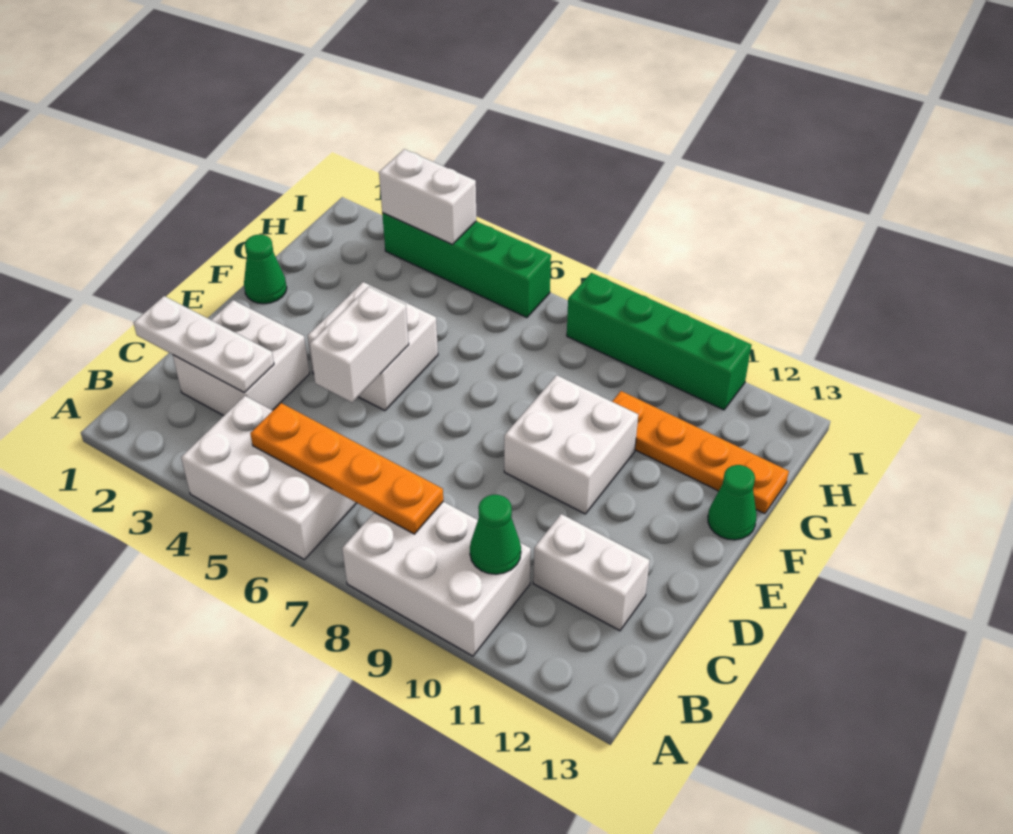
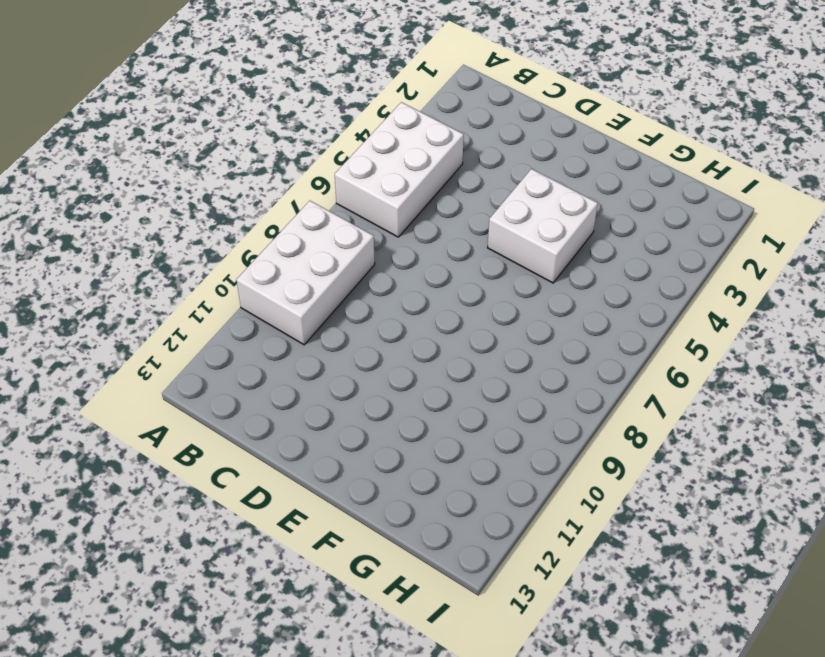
none -> white 2x2 brick [173,300,310,416]
none -> white 1x2 brick [533,514,650,631]
none -> white 2x2 brick [504,375,638,514]

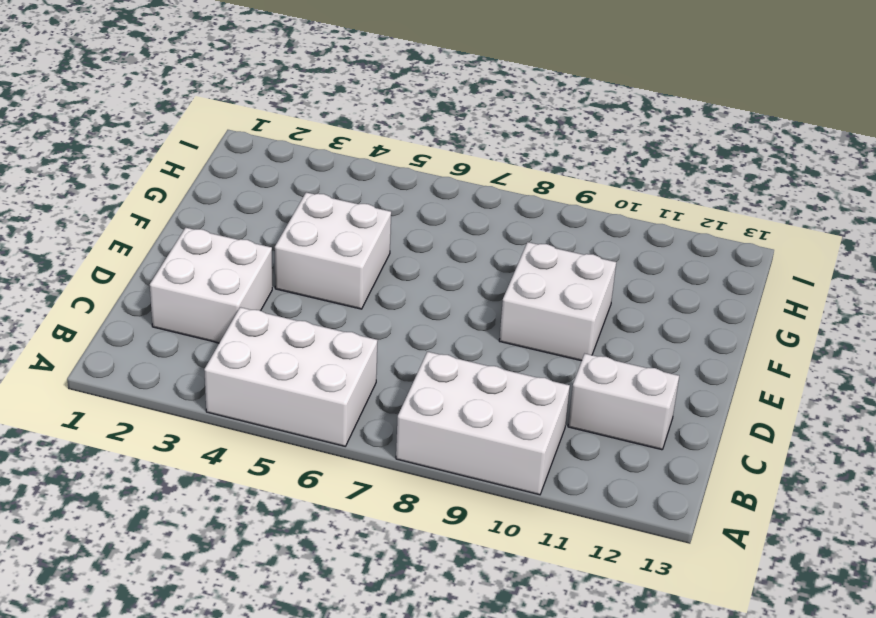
none -> green 1x1 cone [244,235,287,304]
none -> green 1x1 cone [708,465,756,540]
none -> orange 1x4 plate [612,391,789,514]

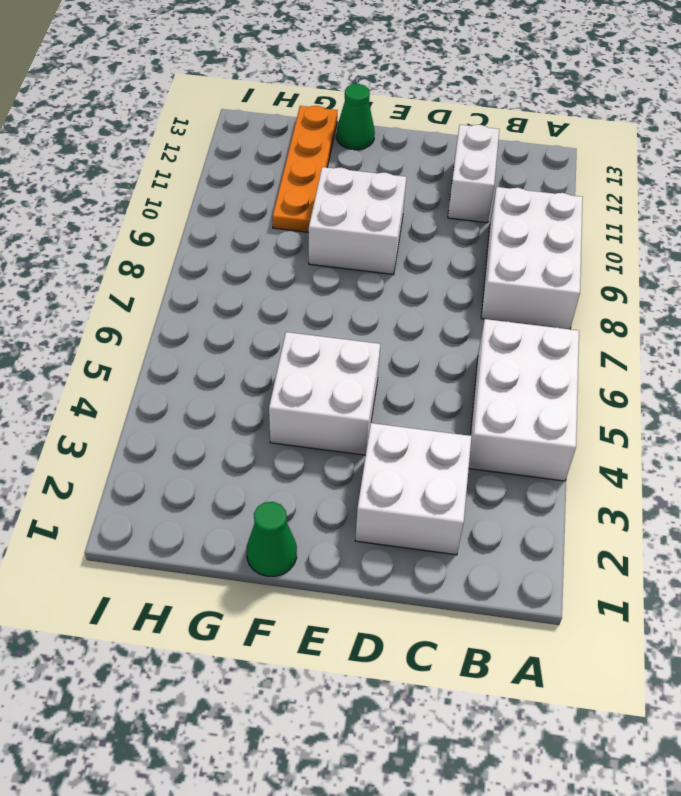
none -> green 1x4 brick [382,213,551,318]
none -> green 1x4 brick [567,273,751,410]
none -> orange 1x4 plate [250,403,443,534]

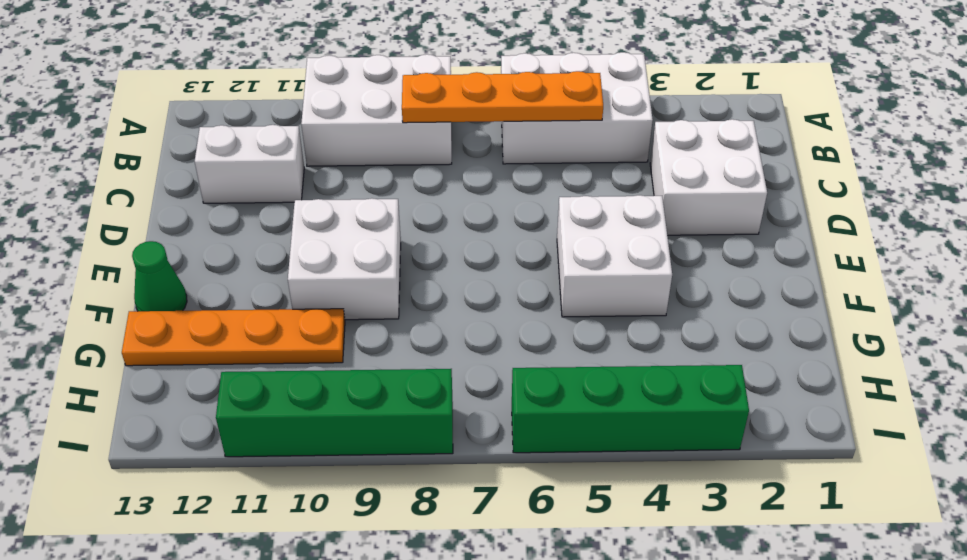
none -> green 1x1 cone [244,235,287,304]
none -> green 1x1 cone [470,495,521,574]
none -> white 1x3 plate [134,296,274,392]

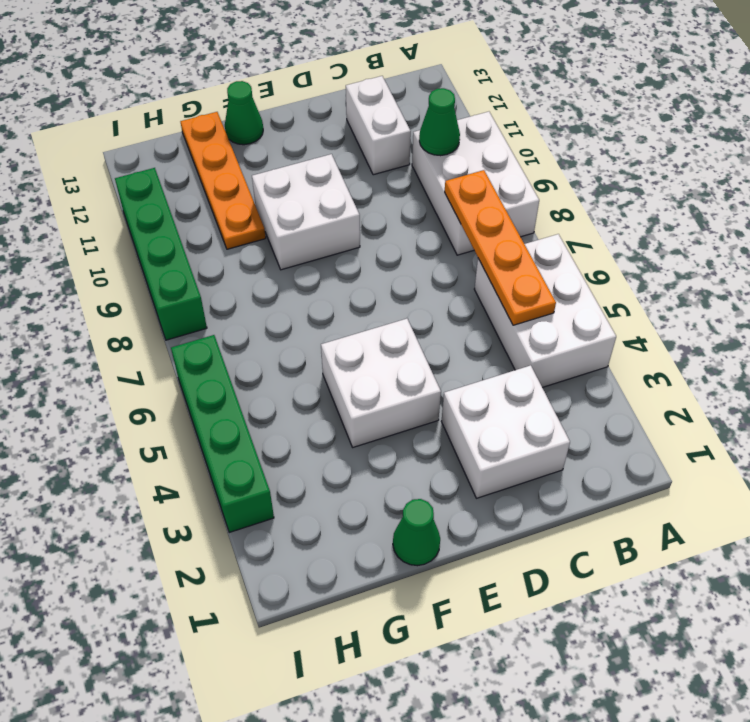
none -> white 1x3 plate [134,296,274,392]
none -> white 1x2 brick [310,287,409,402]
none -> white 1x2 brick [379,149,477,244]

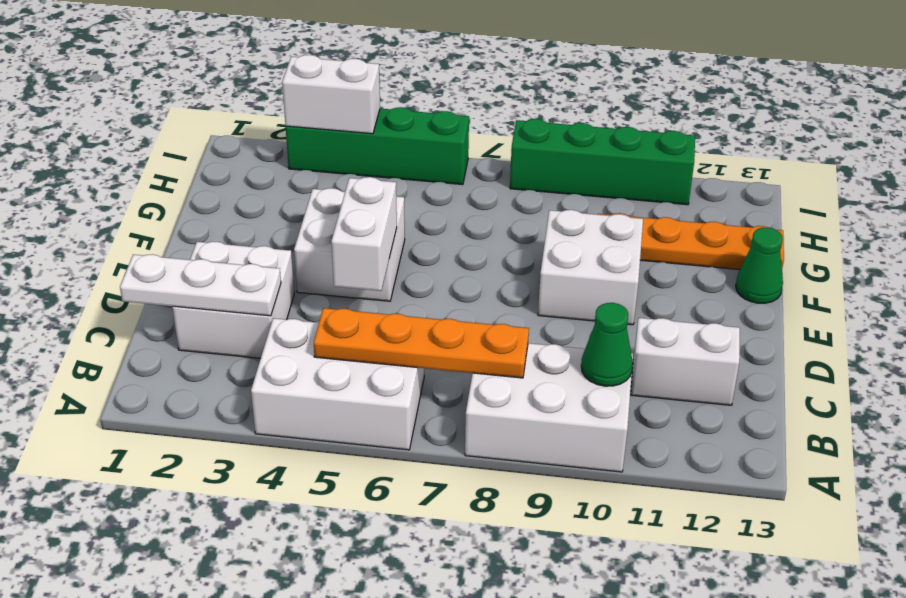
none -> green 1x1 cone [244,235,287,304]

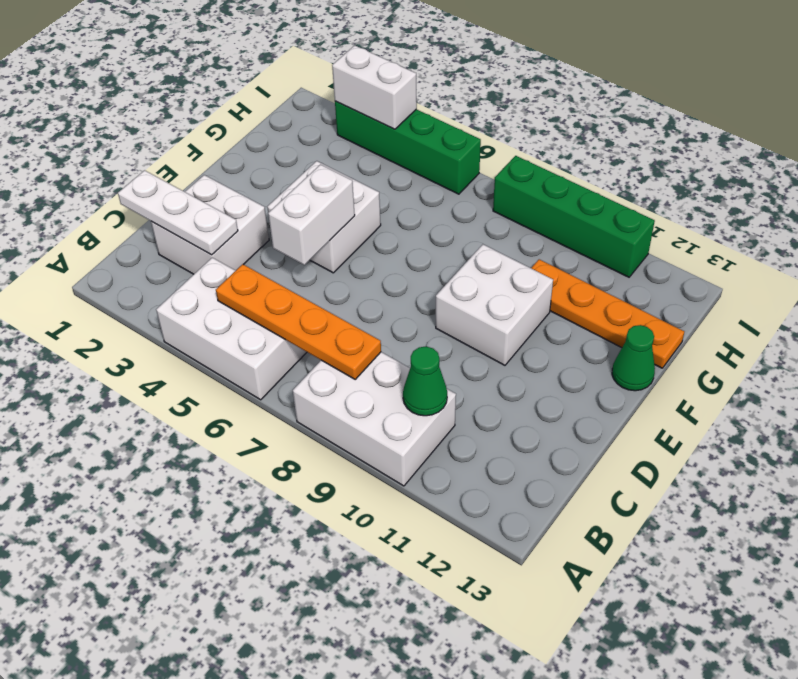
none -> white 1x2 brick [533,514,650,631]
none -> green 1x1 cone [244,235,287,304]

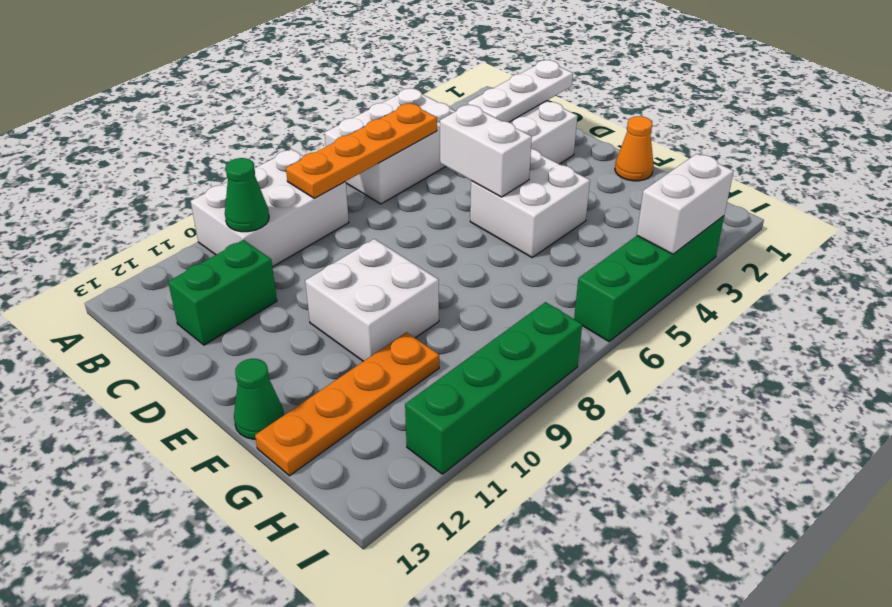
green 1x2 brick [168,240,277,345] -> white 1x2 brick [533,514,650,631]
orange 1x1 cone [615,116,654,181] -> green 1x1 cone [244,235,287,304]

